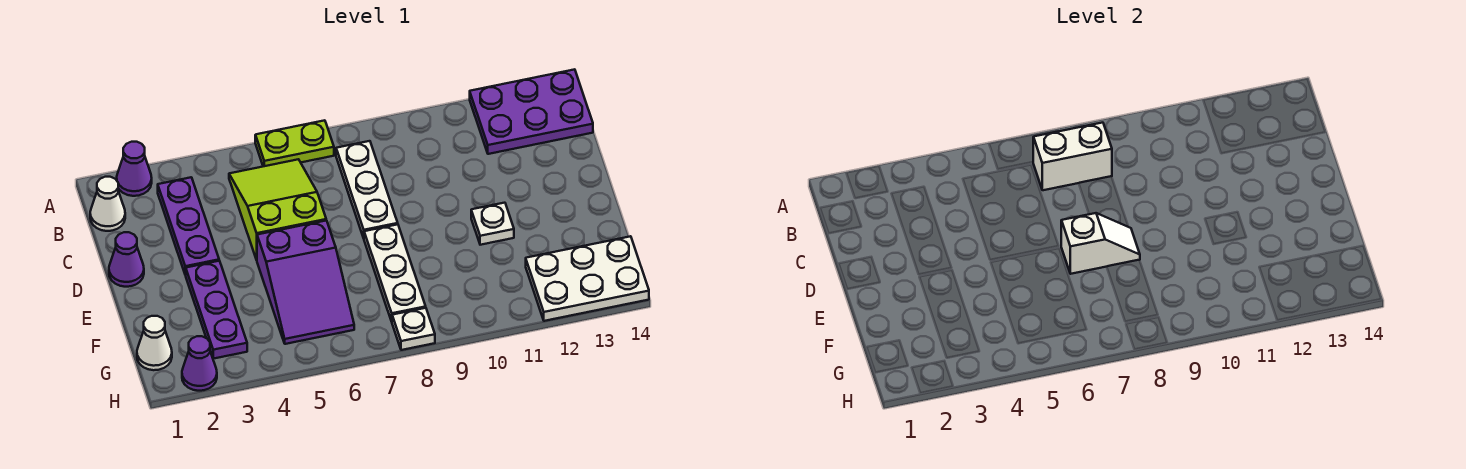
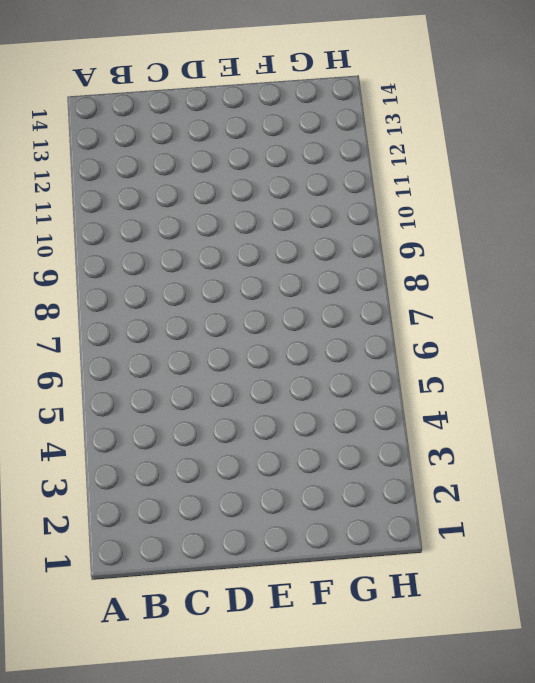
none -> purple 1x1 cone [117,142,152,196]
none -> lime 1x2 plate [255,120,334,166]
none -> purple 2x3 plate [470,69,593,154]

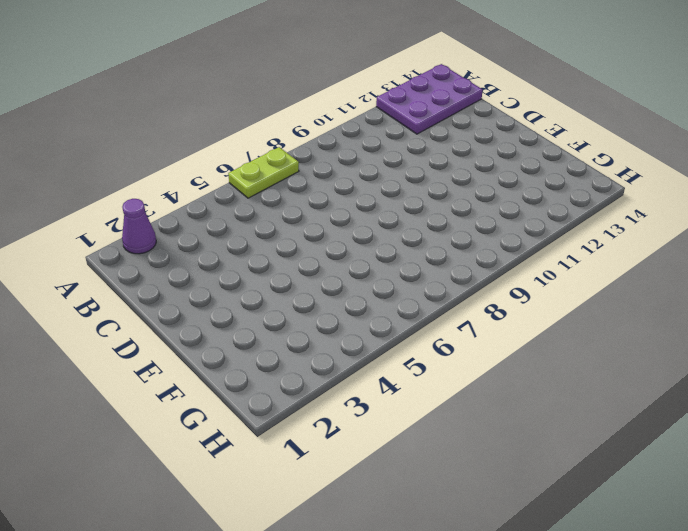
none -> white 1x1 cone [90,177,125,231]
none -> purple 1x3 plate [158,177,219,275]
none -> lime 2x3 slope [229,159,326,260]

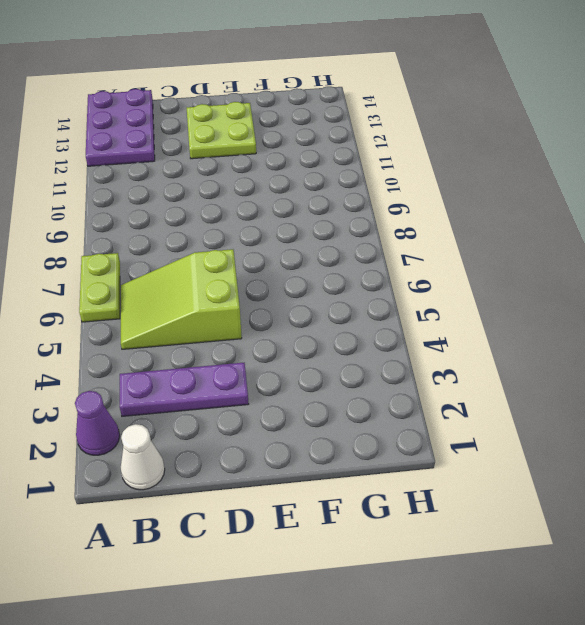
lime 2x2 plate [187,102,256,159] -> none
none -> white 1x3 plate [336,141,398,238]
none -> purple 1x1 cone [109,232,144,287]
none -> purple 1x3 plate [186,261,247,359]

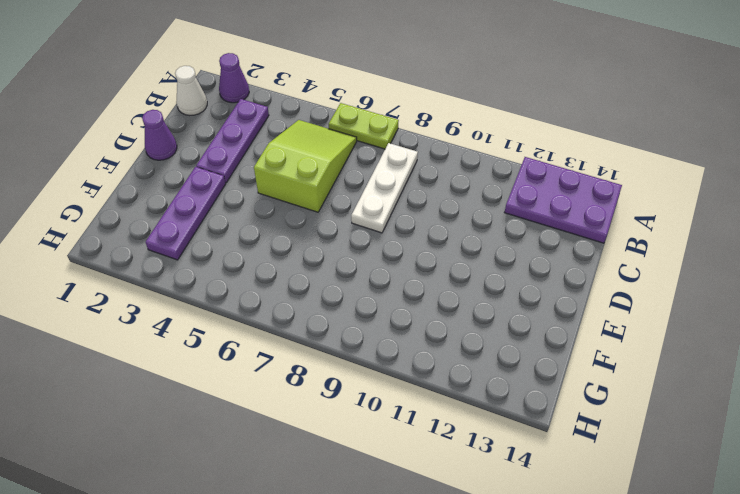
none -> purple 2x3 slope [257,220,354,344]
none -> white 1x3 plate [364,224,426,321]
none -> white 1x1 plate [471,203,514,245]

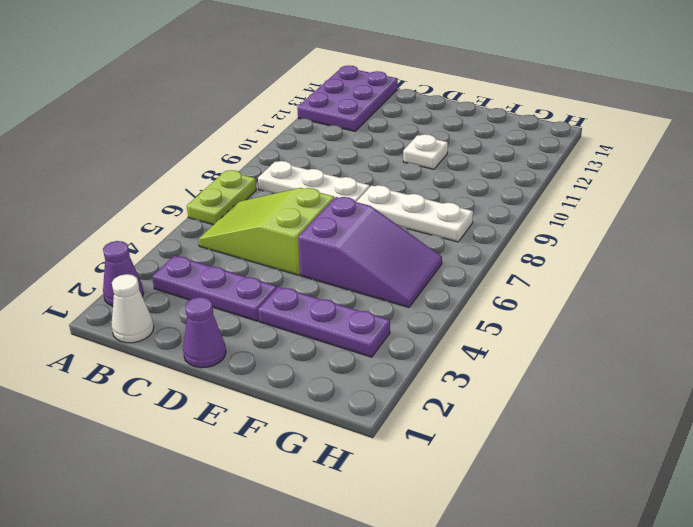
none -> white 1x1 cone [137,316,172,370]
none -> white 2x3 plate [526,236,649,321]
none -> purple 1x1 cone [182,336,217,391]

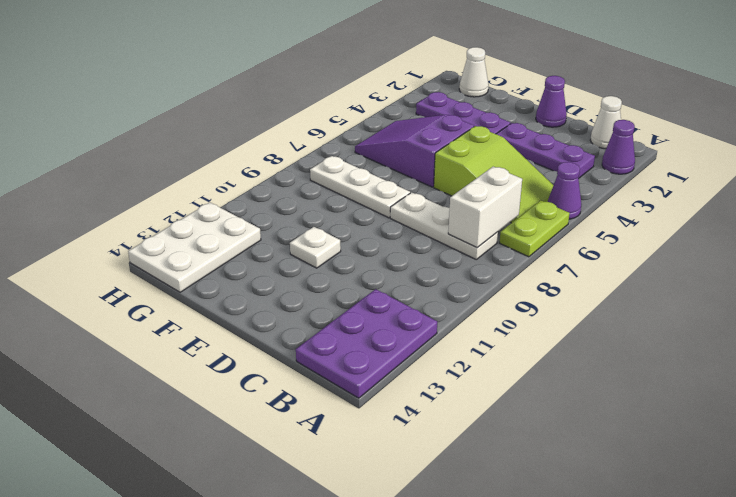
purple 1x1 cone [548,162,581,219] -> purple 1x1 cone moved to [182,336,217,391]
none -> white 1x1 plate [392,308,435,350]
none -> white 1x2 slope [1061,213,1140,274]

